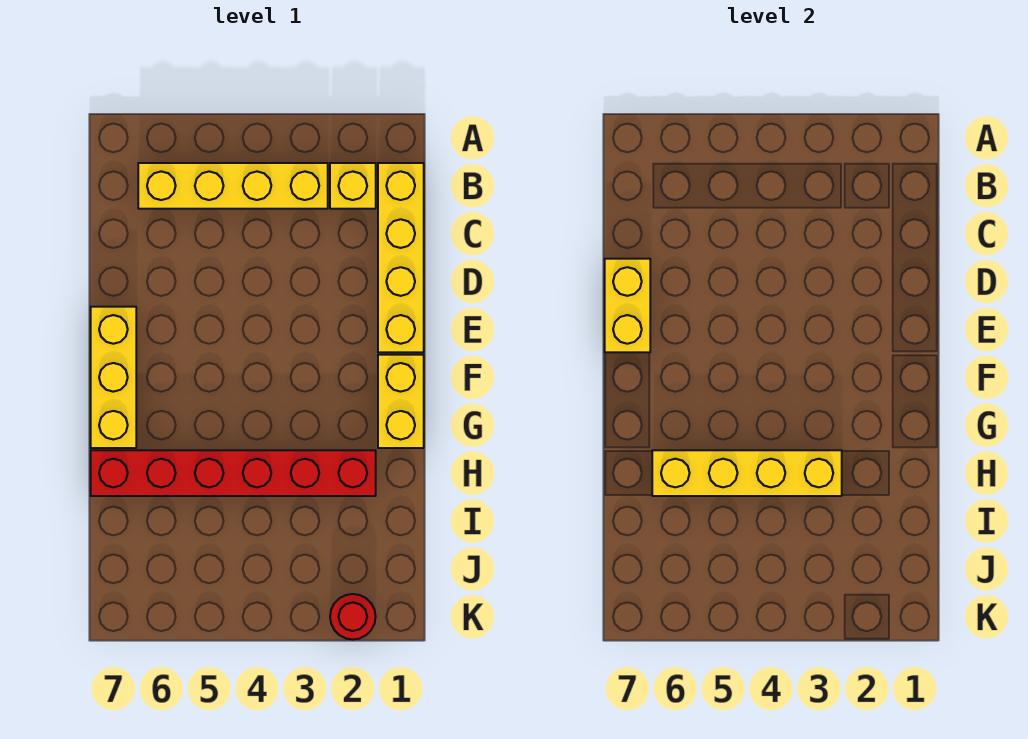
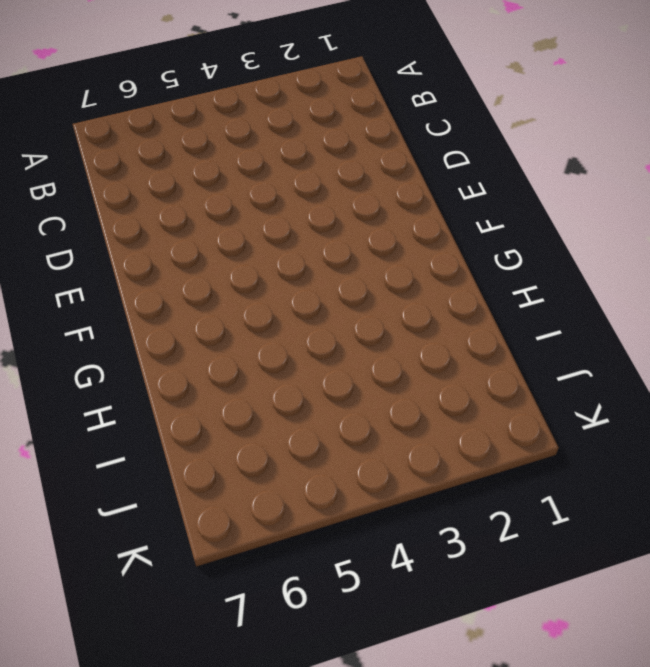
none -> yellow 1x4 brick [378,163,424,352]
none -> yellow 1x1 brick [330,163,376,209]

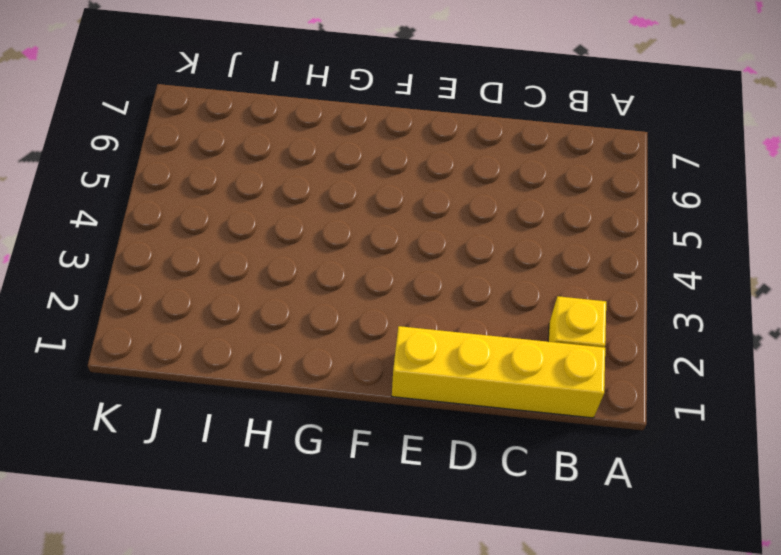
none -> yellow 1x4 brick [138,163,328,209]
none -> yellow 1x3 brick [91,307,136,448]

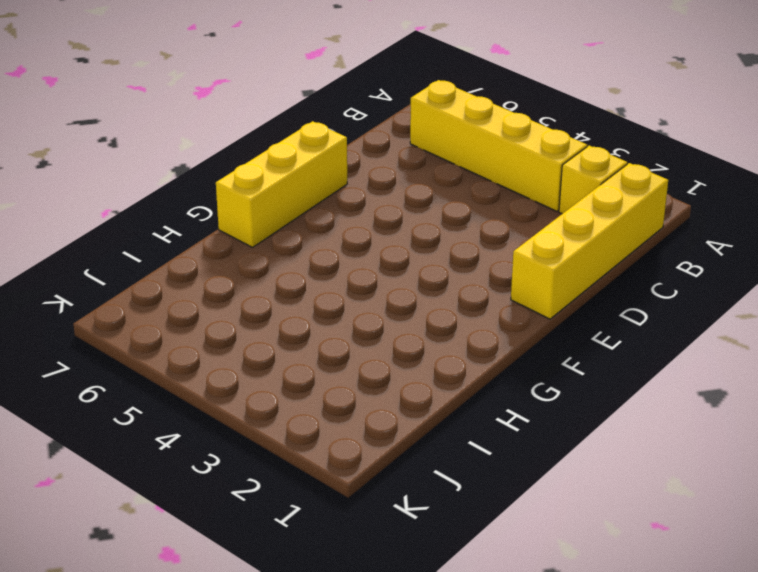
none -> yellow 1x2 brick [378,355,424,448]
none -> red 1x6 brick [91,450,376,496]

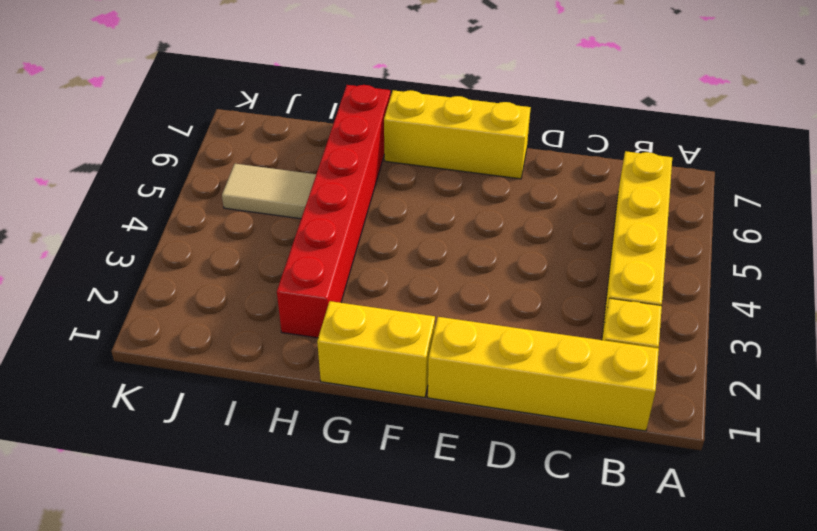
tan 1x2 tile [222,164,316,219] -> none
none -> red 1x1 round brick [330,594,376,640]
none -> yellow 1x2 brick [605,259,650,352]

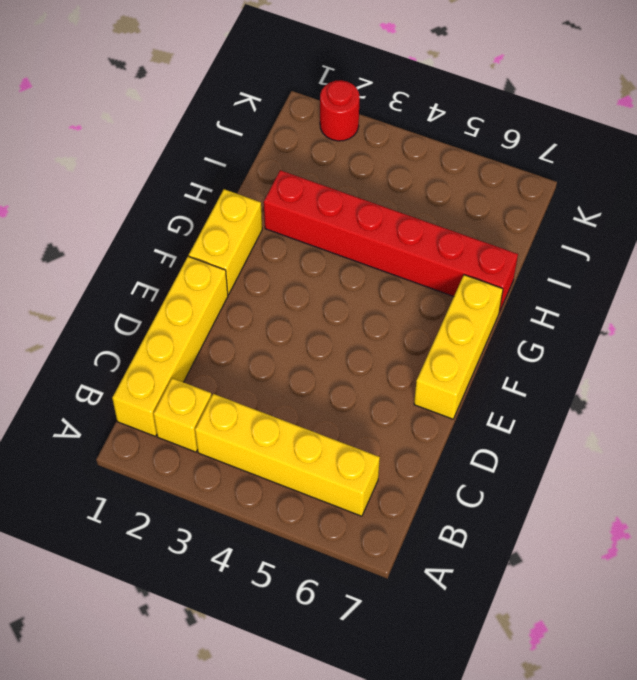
none -> yellow 1x2 brick [605,259,650,352]
none -> yellow 1x4 brick [652,450,842,496]

